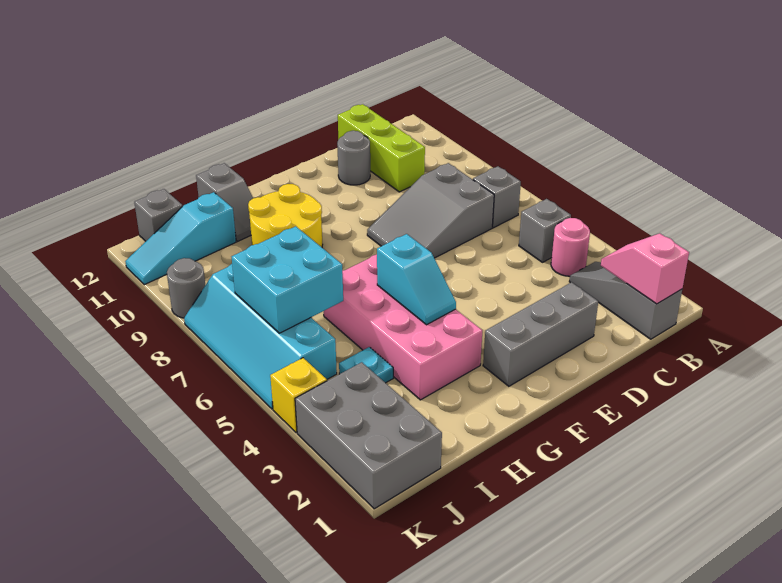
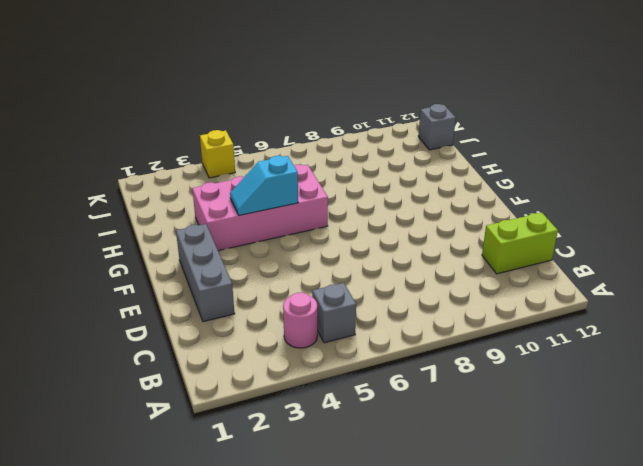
lime 1x2 brick [482,213,558,274] -> lime 1x3 brick [338,104,425,192]
none -> grey 1x3 slope [569,262,682,339]
none -> grey 1x1 brick [473,166,521,228]
none -> grey 2x3 slope [367,163,494,258]

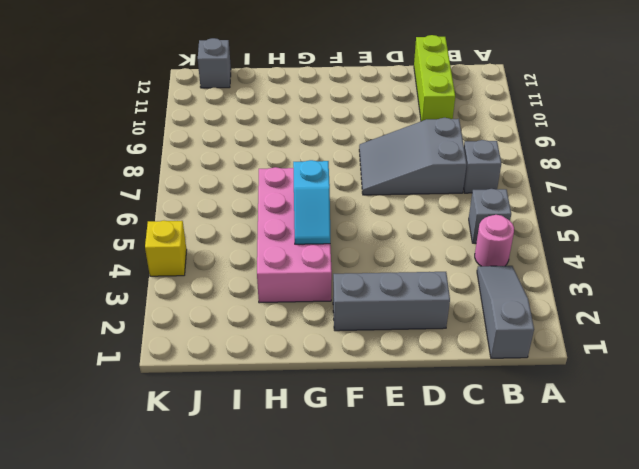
none -> grey 1x1 round brick [337,131,370,185]
none -> yellow 2x2 round brick [248,184,323,247]
none -> grey 1x2 slope [196,163,253,241]

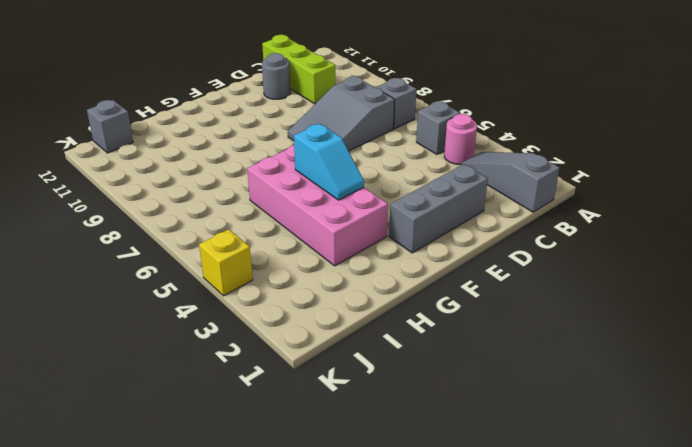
none -> yellow 2x2 round brick [248,184,323,247]
none -> grey 1x2 slope [196,163,253,241]
none -> cyan 1x1 plate [339,347,393,383]

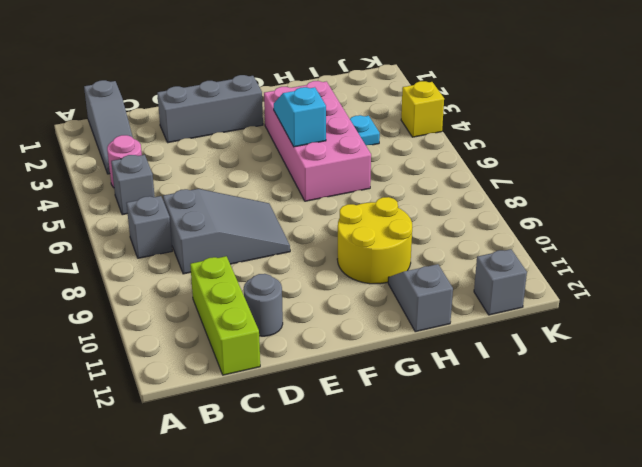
none -> cyan 1x3 slope [125,192,236,285]
none -> grey 2x3 brick [295,362,442,509]
none -> cyan 2x4 slope [184,264,337,409]

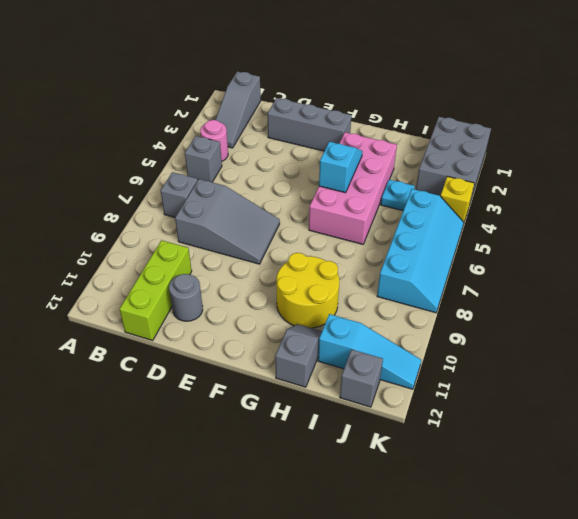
none -> grey 1x1 round brick [167,258,205,318]
none -> pink 1x2 slope [601,233,689,304]
none -> cyan 2x2 brick [232,226,343,333]

